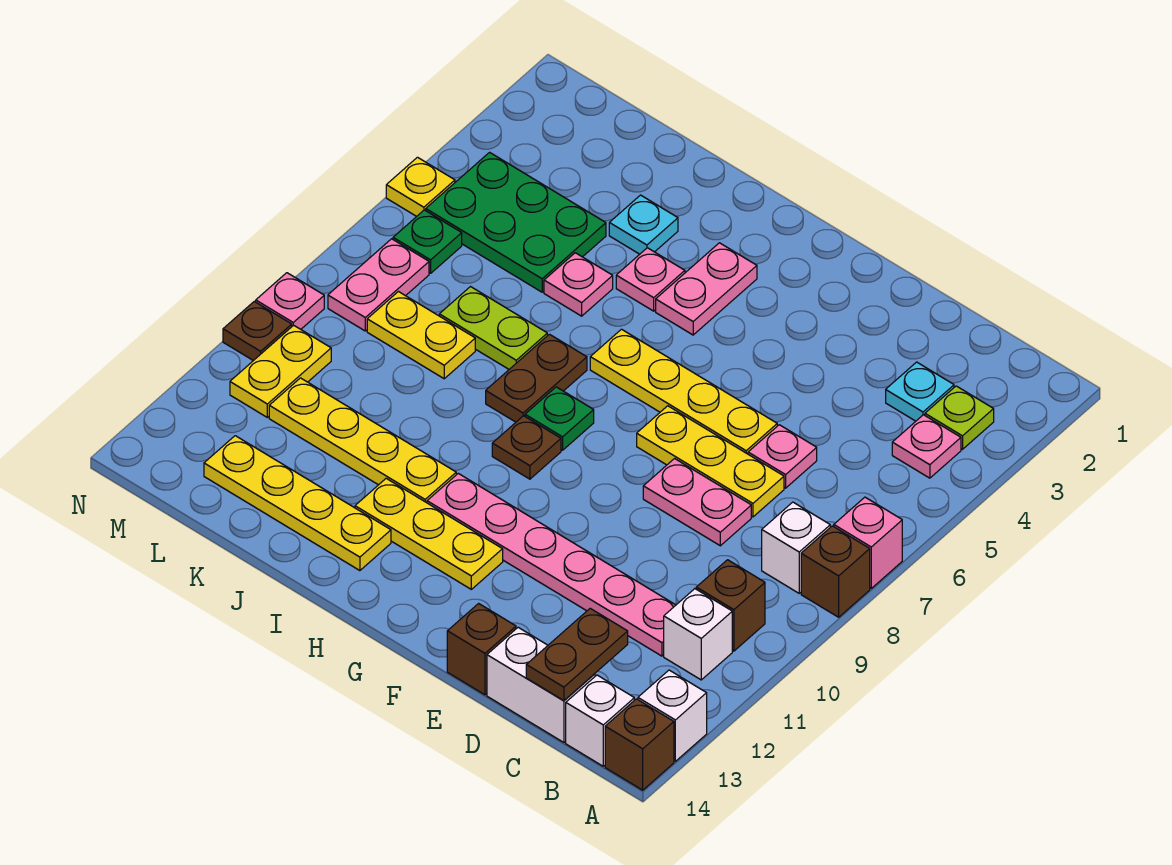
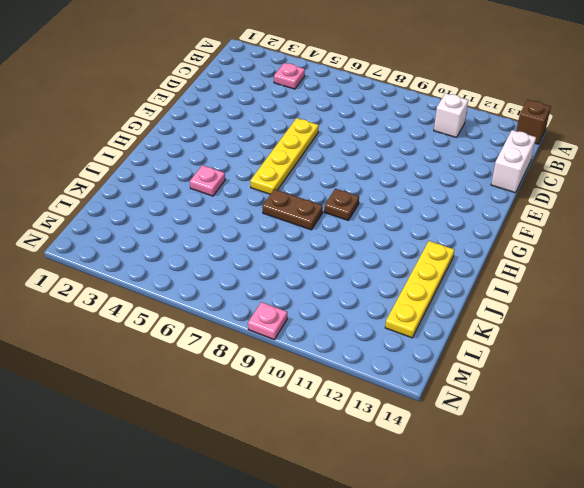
none -> pink 1x1 brick [834,497,902,588]
none -> brown 1x1 brick [801,526,870,617]
none -> white 1x1 brick [638,670,707,761]
none -> lime 1x1 plate [925,386,994,449]

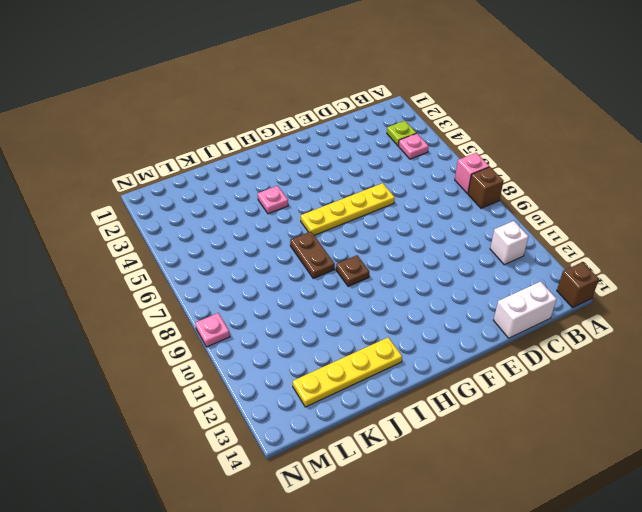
none -> white 1x1 brick [638,670,707,761]
none -> white 1x1 brick [762,502,830,593]
none -> brown 1x1 brick [696,560,765,651]
none -> white 1x1 brick [566,675,634,766]

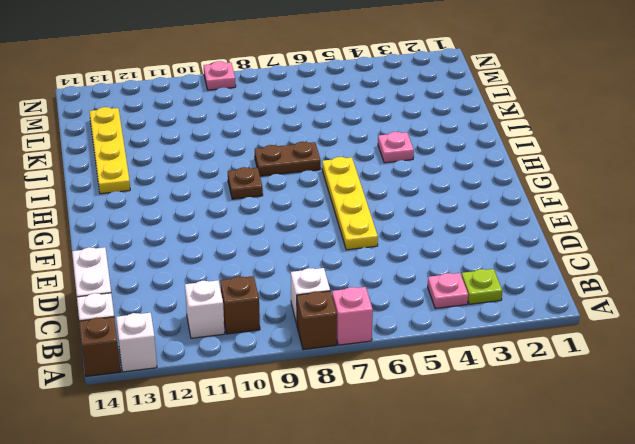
none -> cyan 1x1 plate [886,362,954,421]
none -> pink 1x6 plate [427,473,676,656]
none -> pink 1x1 plate [748,425,817,488]
none -> yellow 1x3 plate [637,406,784,517]

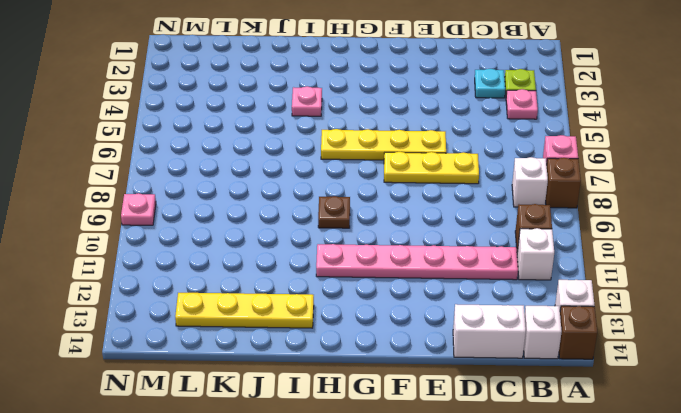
none -> pink 1x1 plate [748,425,817,488]
none -> pink 1x2 plate [643,459,751,546]
none -> brown 1x1 brick [447,604,516,695]
none -> yellow 1x3 plate [355,478,503,589]

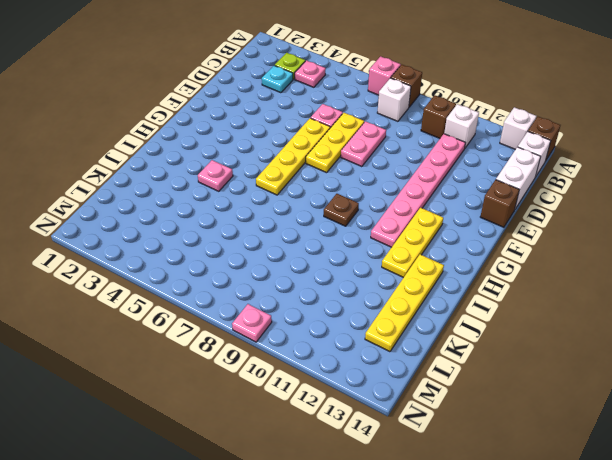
none -> pink 1x2 plate [656,243,757,335]
none -> green 1x1 plate [525,387,594,450]
none -> brown 1x2 plate [486,334,587,422]
none -> yellow 1x4 plate [269,378,456,503]

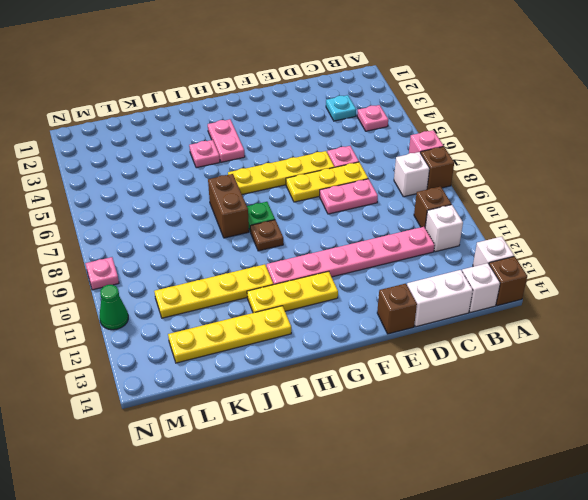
brown 1x2 brick [208,174,249,238] -> brown 1x2 plate [486,334,587,422]
green 1x1 cone [100,285,128,330] -> none
none -> lime 1x1 plate [925,386,994,449]
none -> cyan 1x1 plate [609,195,678,254]
none -> pink 1x1 plate [544,253,613,316]
none -> lime 1x2 plate [439,287,547,369]

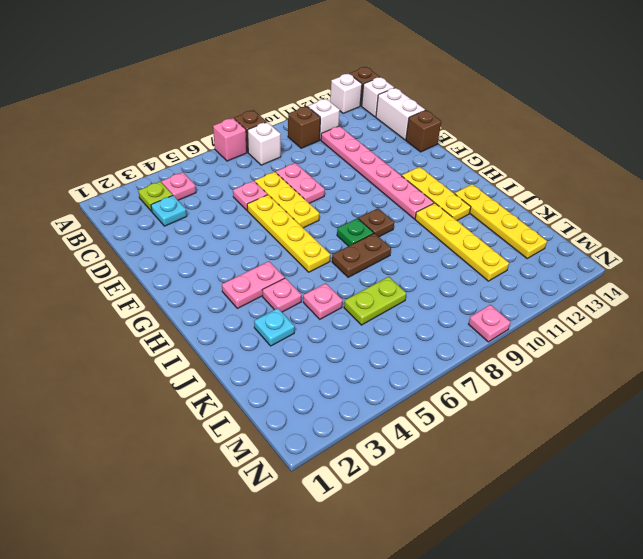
lime 1x2 plate [344,277,406,325] -> lime 1x2 plate turned to [439,287,547,369]
none -> green 2x3 plate [426,152,606,292]
none -> yellow 1x2 plate [367,292,475,379]
none -> green 1x1 plate [393,210,462,273]
none -> pink 1x2 plate [328,239,429,331]

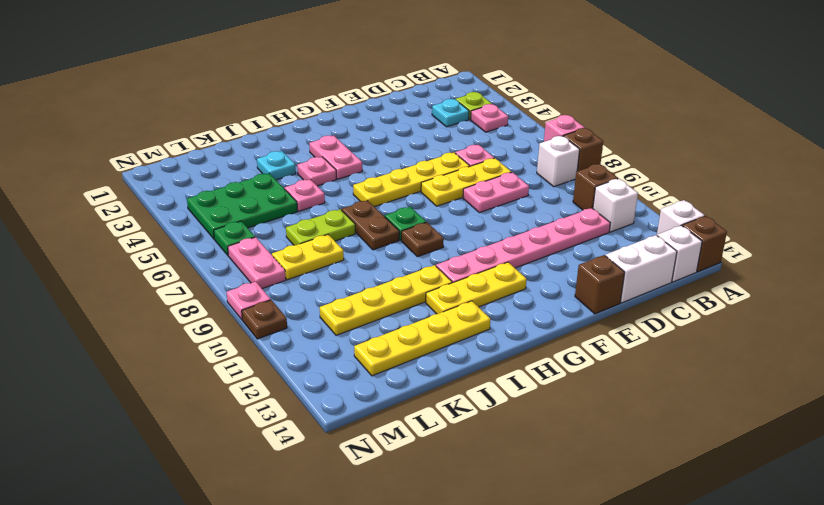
none -> yellow 1x2 plate [230,325,331,417]
none -> yellow 1x1 plate [386,157,455,216]
none -> brown 1x2 plate [526,608,628,701]

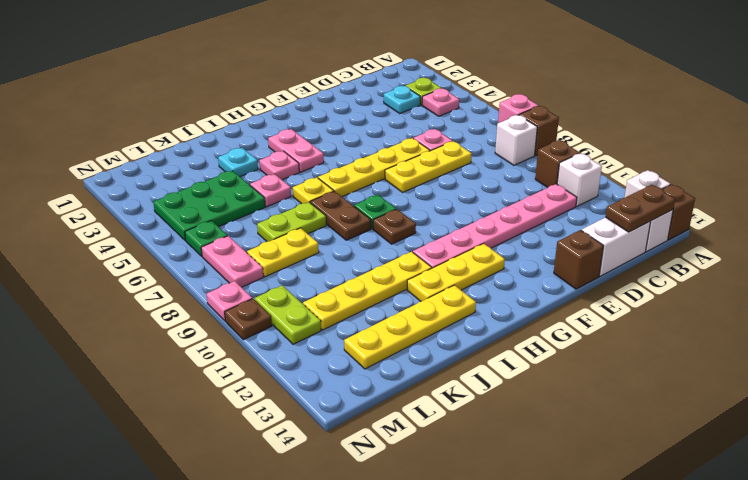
brown 1x2 plate [605,185,675,232] -> brown 1x2 plate turned to [526,608,628,701]
yellow 1x1 plate [293,177,334,204] -> yellow 1x1 plate moved to [386,157,455,216]
lime 1x2 plate [255,285,321,344] -> yellow 1x2 plate [230,325,331,417]
none -> pink 1x2 plate [643,459,751,546]

